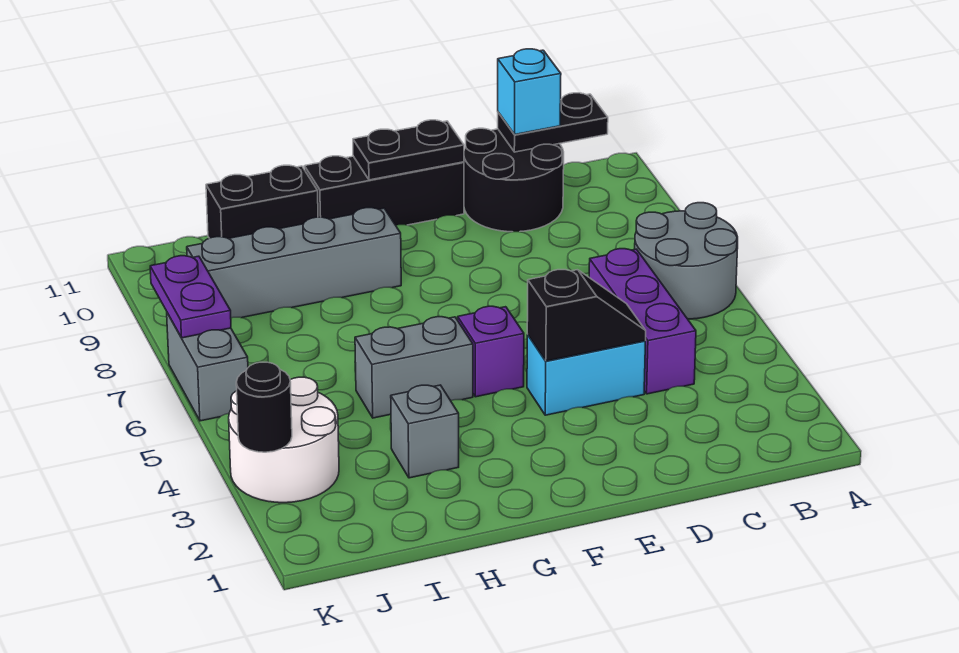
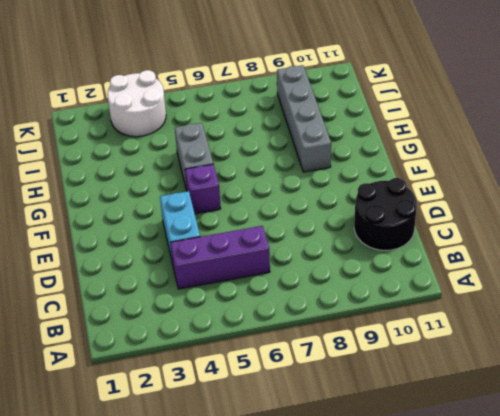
none -> grey 2x2 round brick [635,203,738,319]
none -> black 1x3 brick [304,156,464,225]
none -> grey 1x1 brick [391,385,459,478]

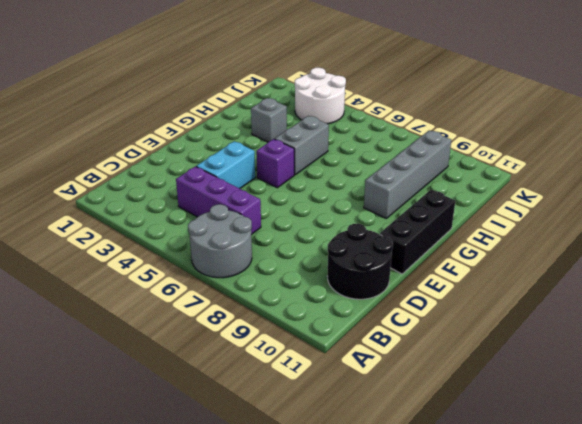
none -> black 1x2 brick [206,165,318,239]
none -> grey 1x2 brick [167,313,248,421]
none -> black 1x2 plate [498,93,608,152]

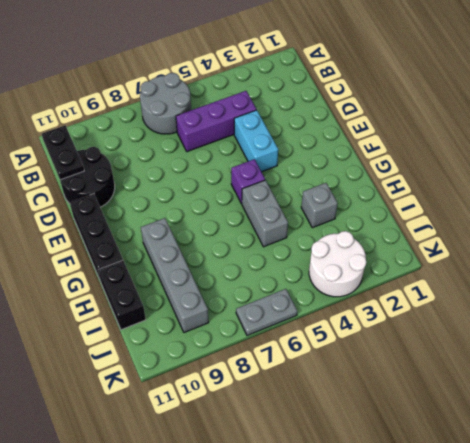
grey 1x2 plate [236,289,297,336] -> grey 1x2 brick [167,313,248,421]
none -> black 1x2 slope [527,270,646,361]
none -> black 1x2 plate [353,120,464,180]
none -> black 1x1 round brick [236,362,292,452]

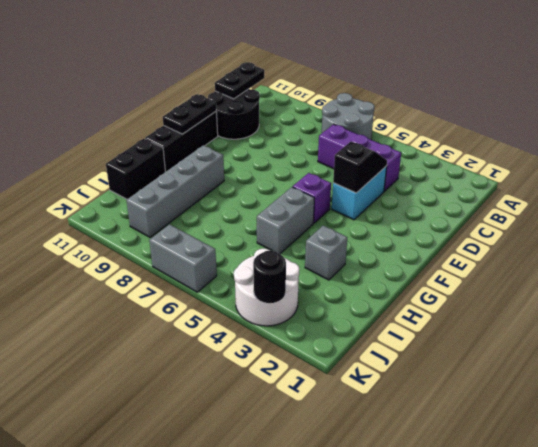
none -> purple 1x2 plate [150,256,231,338]
none -> cyan 1x1 brick [498,49,561,134]

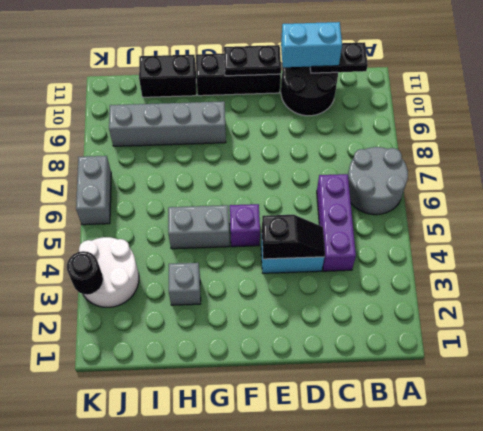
cyan 1x2 brick [281,22,342,67] -> cyan 1x1 brick [498,49,561,134]
none -> purple 1x2 plate [150,256,231,338]

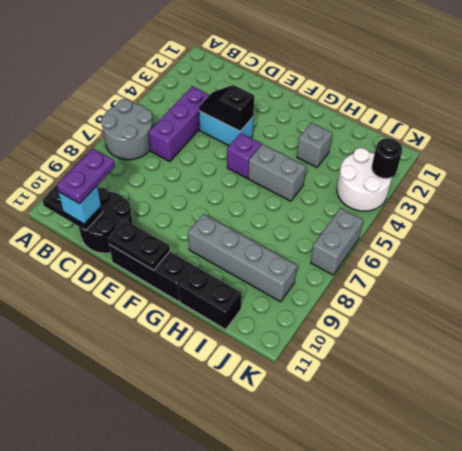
purple 1x2 plate [57,148,115,204] -> purple 1x2 plate moved to [150,256,231,338]

